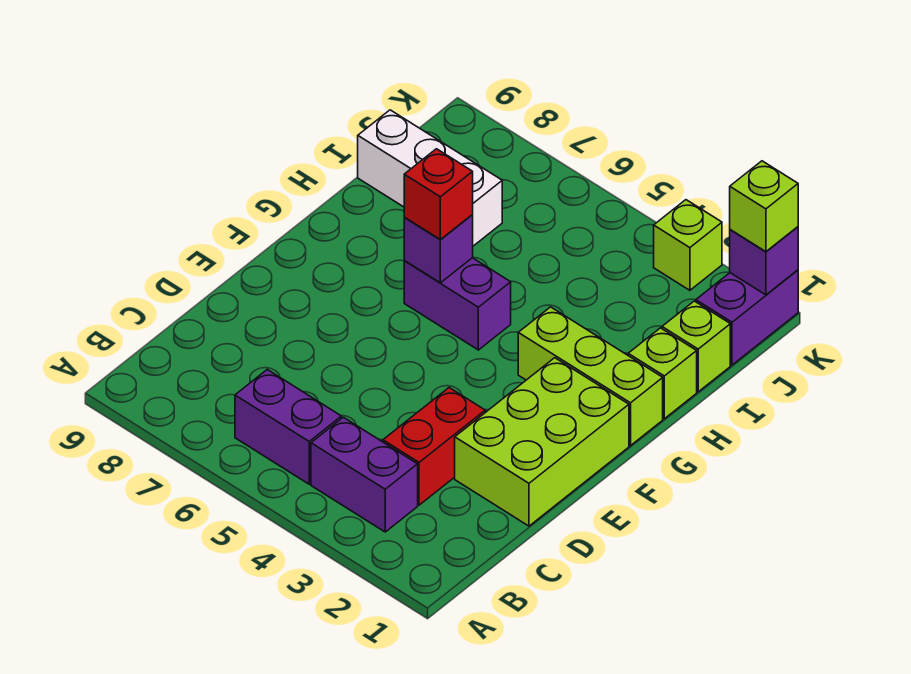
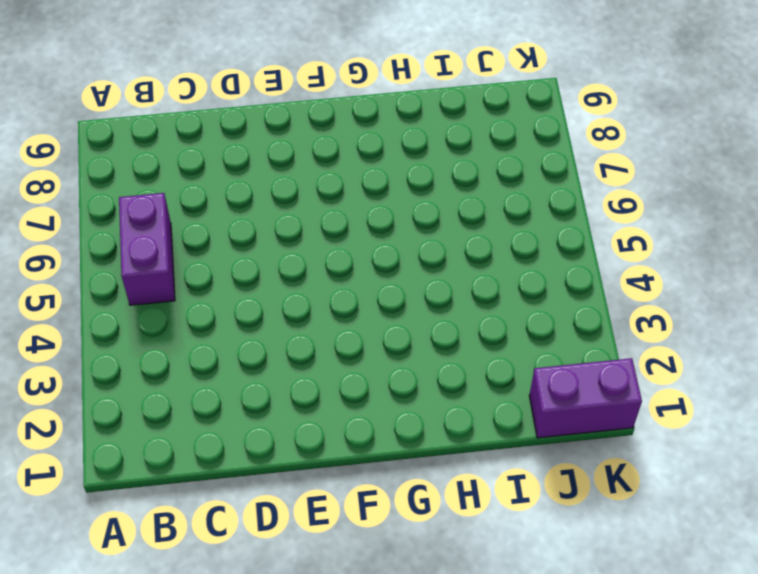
none -> purple 1x2 brick [311,417,418,532]
none -> red 1x2 brick [383,388,485,505]
none -> lime 2x3 brick [455,358,629,526]

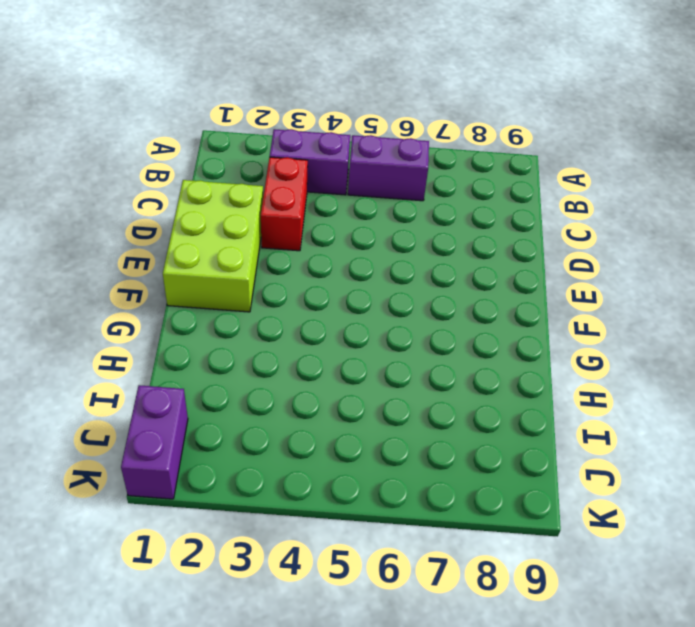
none -> lime 1x3 brick [518,307,663,446]
none -> purple 1x2 brick [404,258,511,350]
none -> lime 1x1 brick [628,328,697,419]

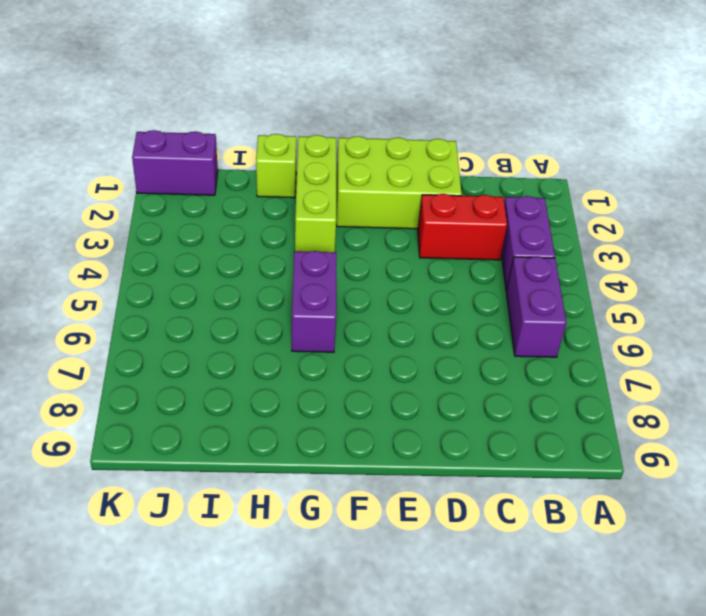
none -> lime 1x1 brick [662,301,730,392]
none -> white 1x3 brick [358,110,502,246]
none -> lime 1x1 brick [654,200,722,290]

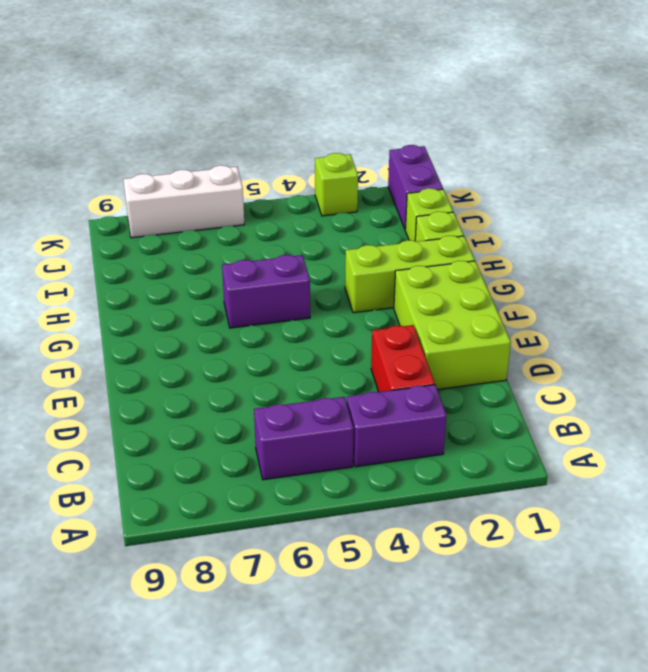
white 1x3 brick [123,165,244,238] -> white 1x3 brick moved to [358,110,502,246]
none -> purple 1x1 brick [404,215,473,283]
none -> purple 1x1 brick [730,227,798,295]
none -> red 1x1 brick [404,149,473,239]

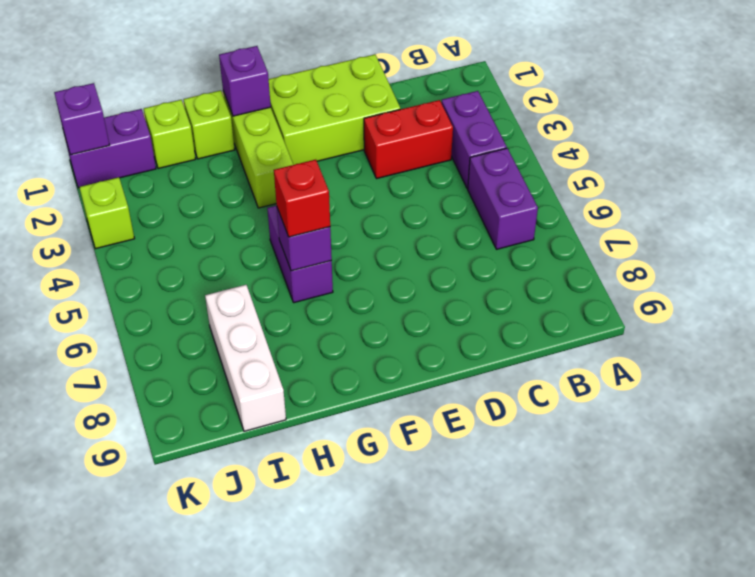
purple 1x1 brick [219,46,271,116] -> none
none -> lime 1x1 brick [730,161,798,252]

